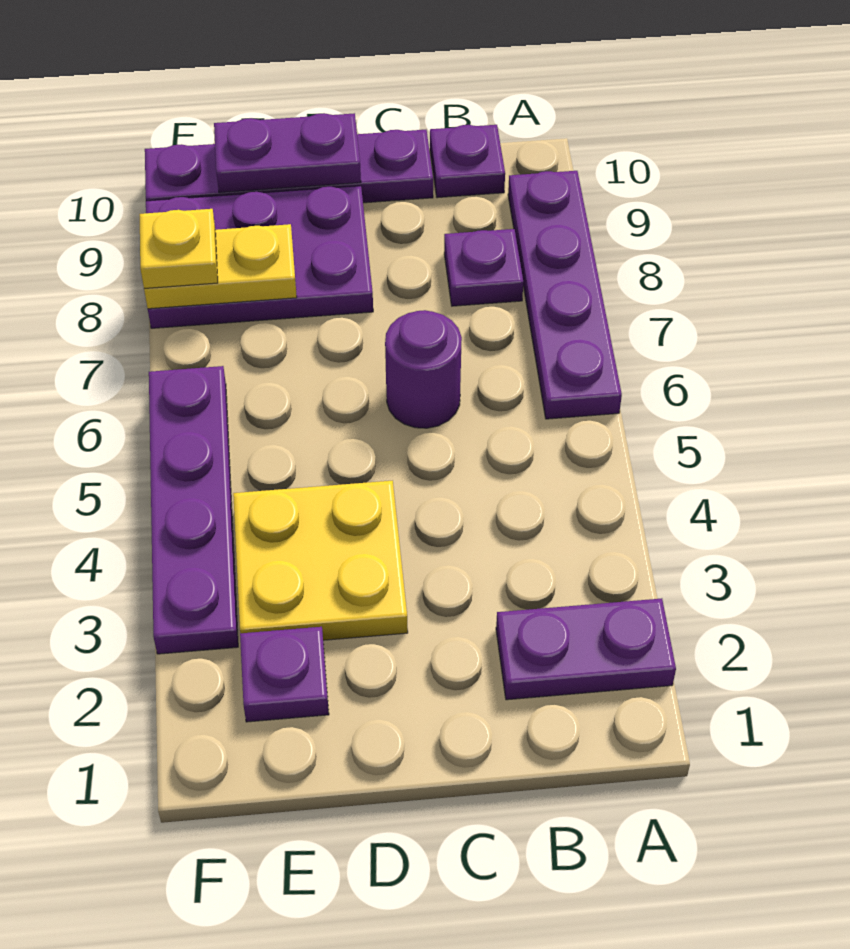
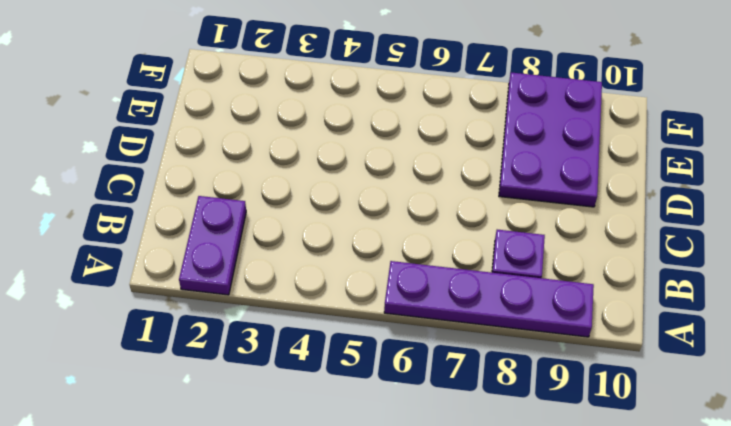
none -> purple 1x1 plate [430,125,505,198]
none -> purple 1x1 round brick [385,310,462,428]
none -> purple 1x4 plate [145,130,433,203]

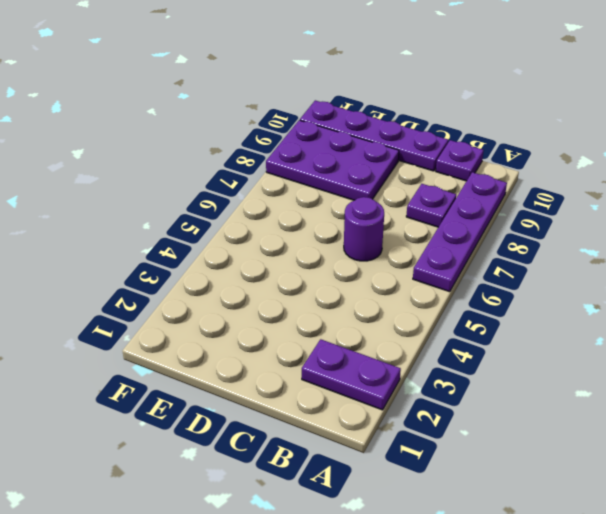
none -> yellow 2x2 plate [233,481,408,640]
none -> purple 1x1 plate [240,627,329,722]
none -> purple 1x4 plate [149,366,238,654]

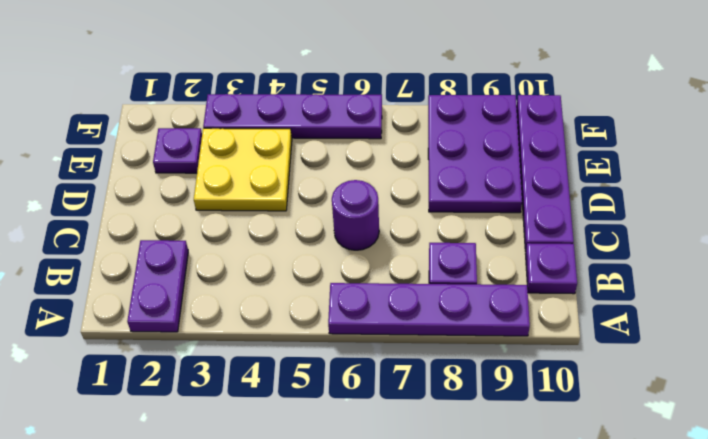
none -> purple 1x2 plate [214,113,361,193]
none -> yellow 1x2 plate [144,224,297,309]
none -> yellow 1x1 plate [140,209,218,288]

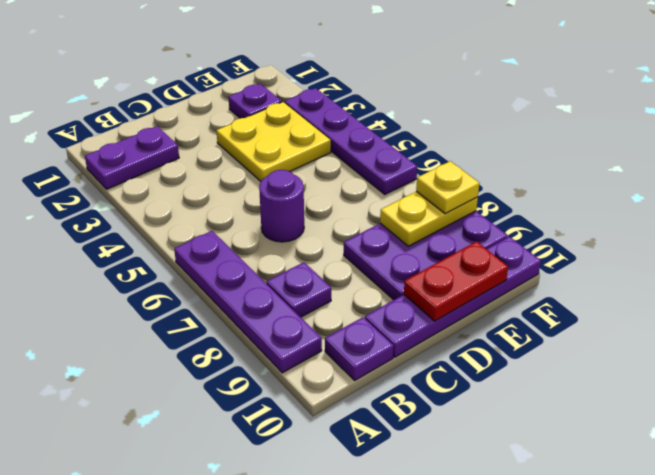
red 1x2 plate [404,241,508,321] -> purple 1x2 plate [214,113,361,193]

